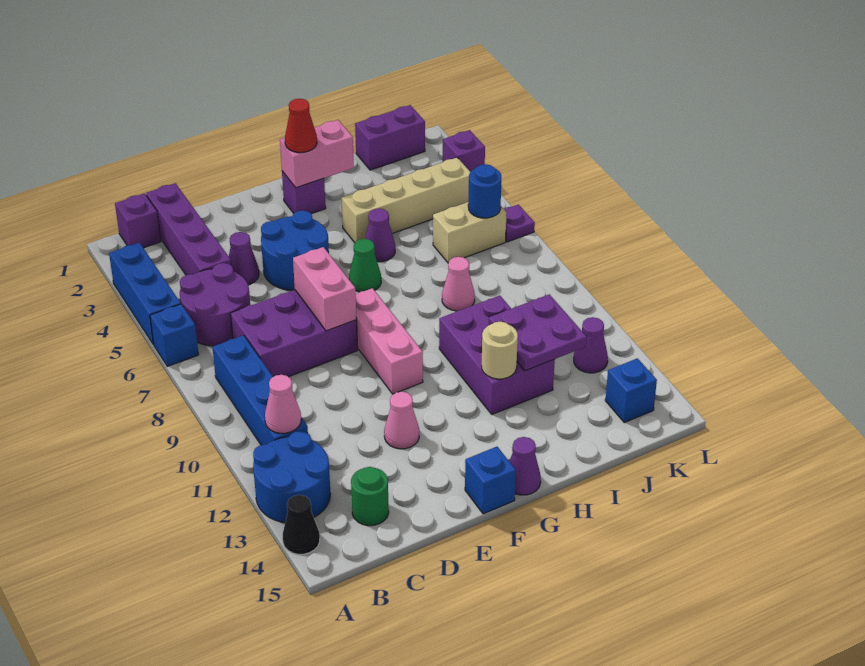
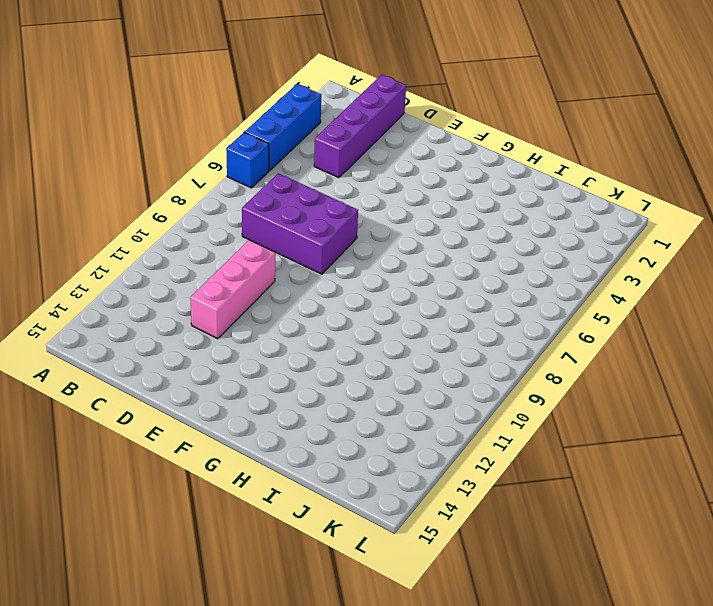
pink 1x3 brick [191,240,275,339] -> pink 1x3 brick moved to [356,288,423,394]
none -> blue 2x2 round brick [253,431,331,523]
none -> black 1x1 cone [283,495,320,554]
none -> purple 1x1 brick [115,193,161,248]
none -> purple 2x2 round brick [180,263,250,346]

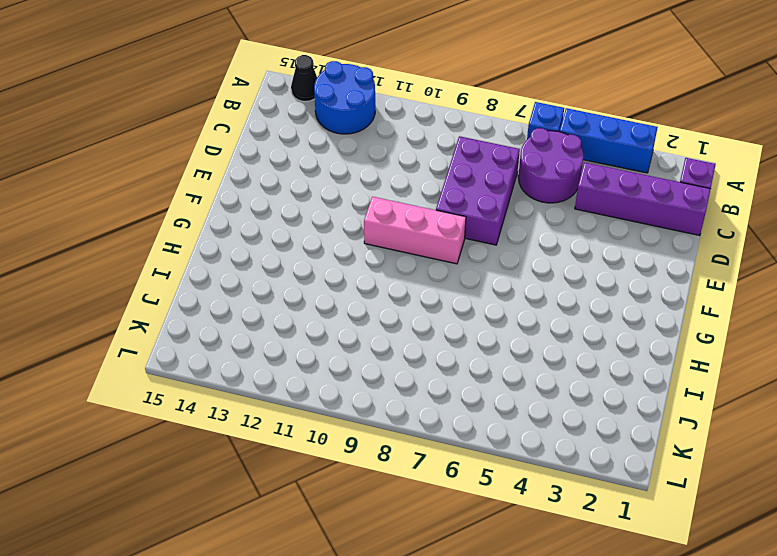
none -> blue 1x4 brick [212,335,308,445]
none -> green 1x1 round brick [351,467,389,526]
none -> purple 1x1 cone [229,232,259,285]
none -> blue 2x2 round brick [261,210,329,290]

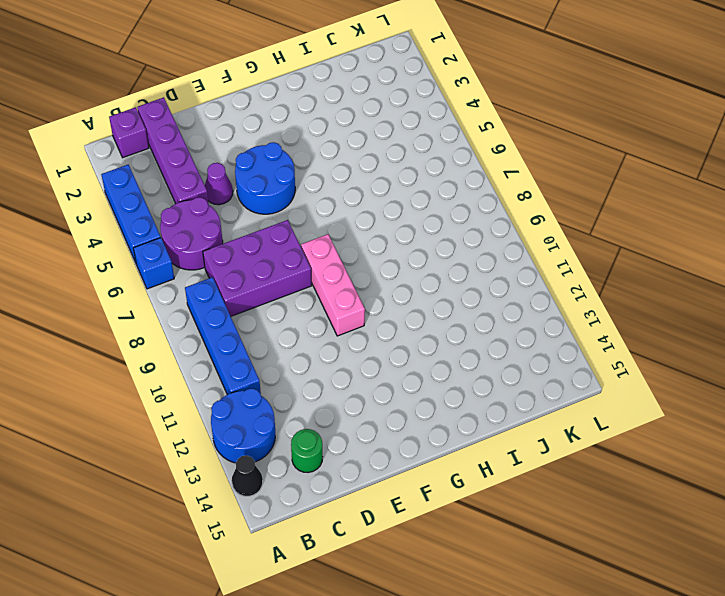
none -> pink 1x1 cone [384,392,419,449]
none -> blue 1x1 brick [465,447,516,514]
none -> purple 1x1 brick [282,171,326,214]
none -> green 1x1 cone [349,239,381,292]

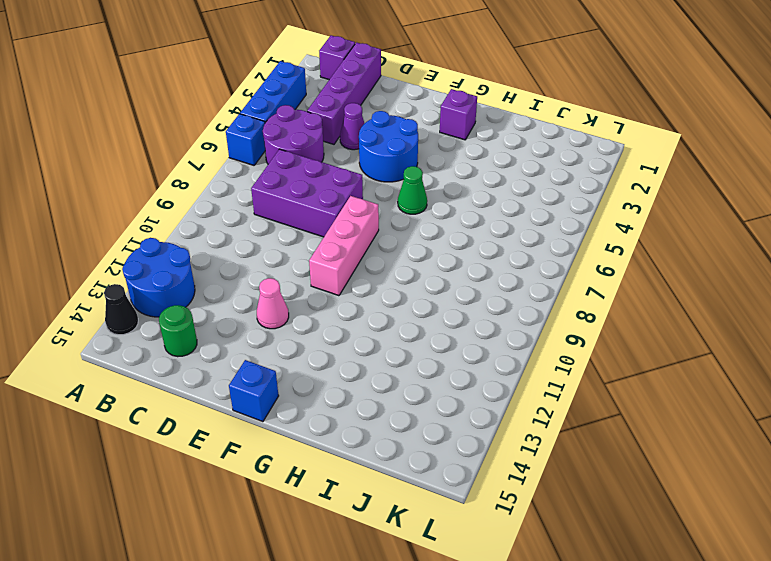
none -> blue 1x4 brick [212,335,308,445]
none -> purple 1x1 cone [509,437,541,495]
none -> tan 1x4 brick [341,158,470,243]
none -> purple 1x1 cone [365,209,395,262]

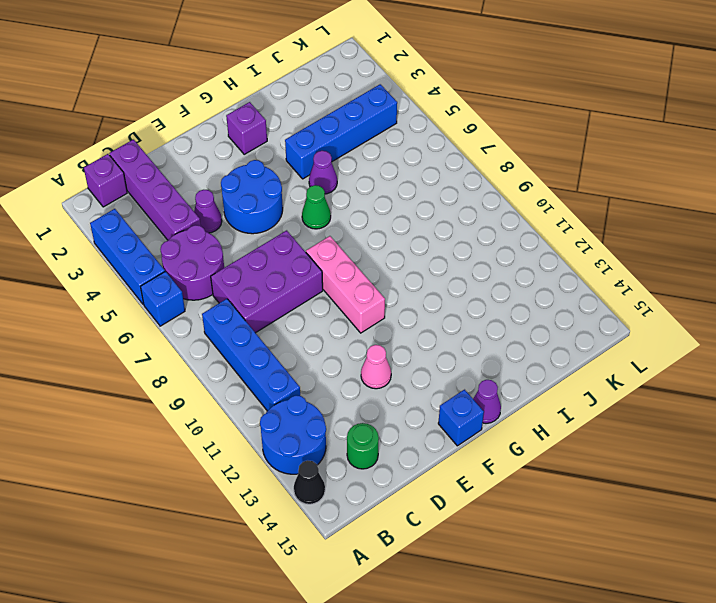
blue 1x4 brick [285,84,397,179] -> tan 1x4 brick [341,158,470,243]
none -> purple 2x3 brick [439,296,555,414]
none -> pink 1x1 cone [442,257,475,311]
none -> purple 1x2 brick [355,105,425,170]
none -> tan 1x2 brick [433,202,507,263]

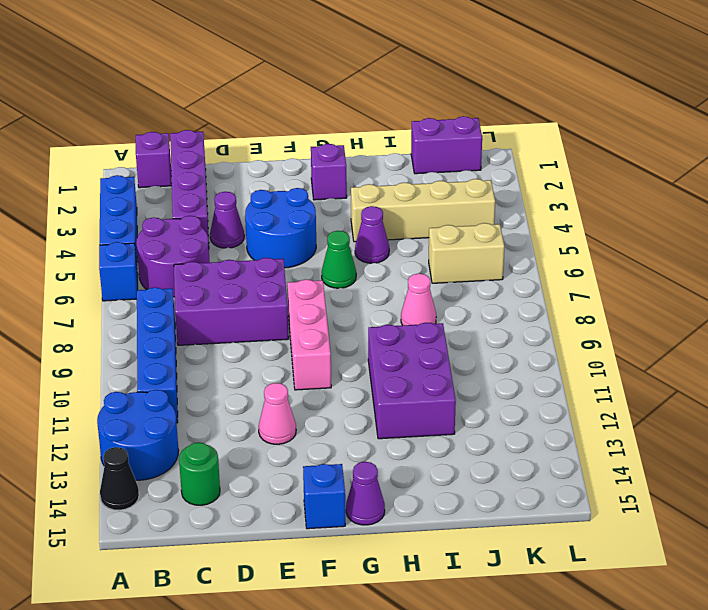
none -> purple 1x1 cone [574,317,608,373]
none -> blue 1x1 brick [605,358,657,423]
none -> purple 1x1 brick [443,130,485,172]
none -> purple 1x1 plate [504,205,535,242]

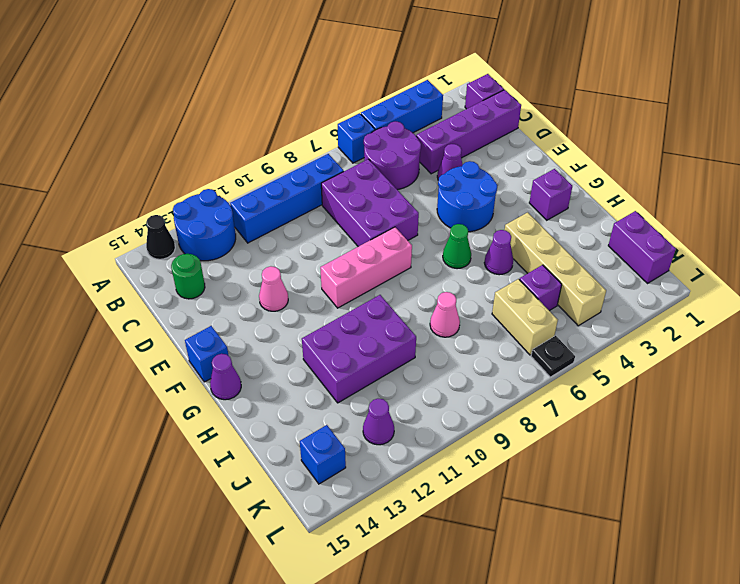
purple 1x1 brick [519,265,562,311] -> purple 1x1 brick moved to [443,130,485,172]
black 1x1 plate [531,336,575,377] -> purple 1x1 plate [504,205,535,242]
none -> pink 1x1 cone [265,375,301,433]
none -> pink 1x2 brick [293,247,357,331]
none -> pink 1x2 brick [280,120,354,188]
none -> tan 1x1 round brick [482,322,518,379]

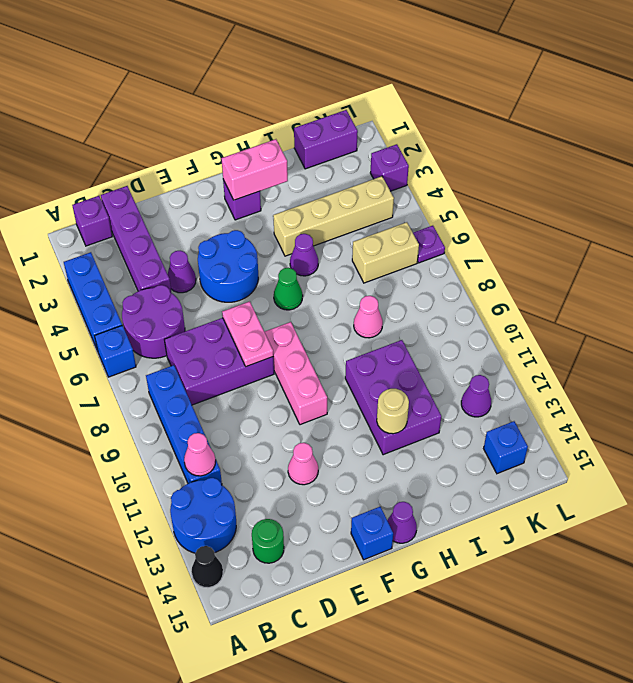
pink 1x2 plate [222,301,273,367] -> pink 1x2 brick [293,247,357,331]
none -> purple 2x2 plate [489,294,587,371]
none -> blue 1x1 round brick [468,164,501,218]
none -> red 1x1 cone [285,99,317,153]

